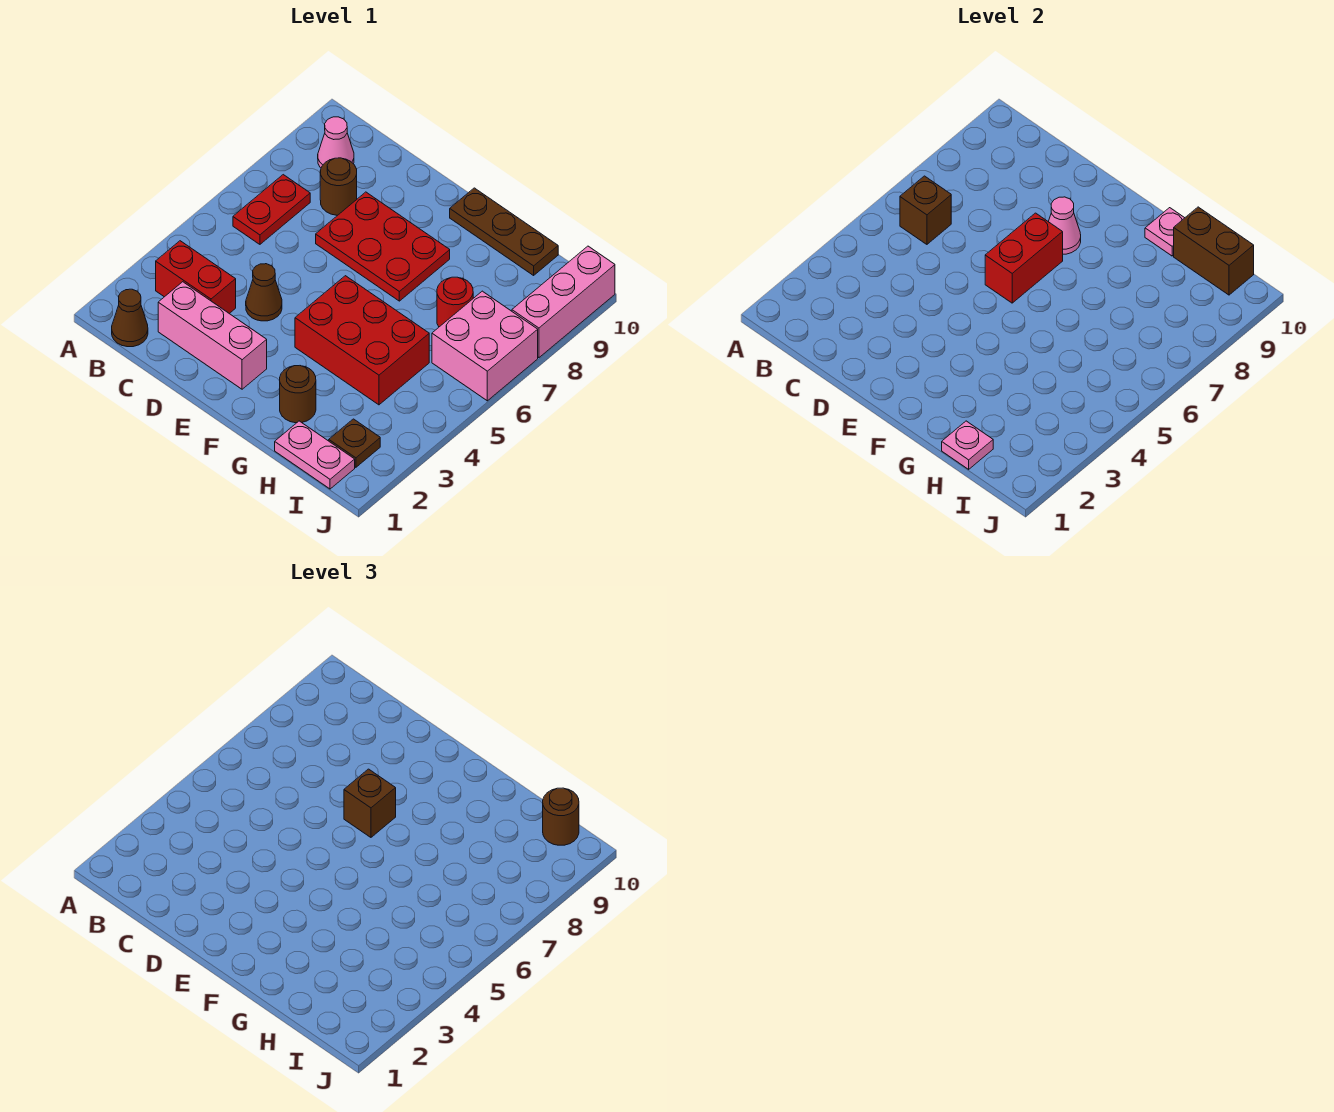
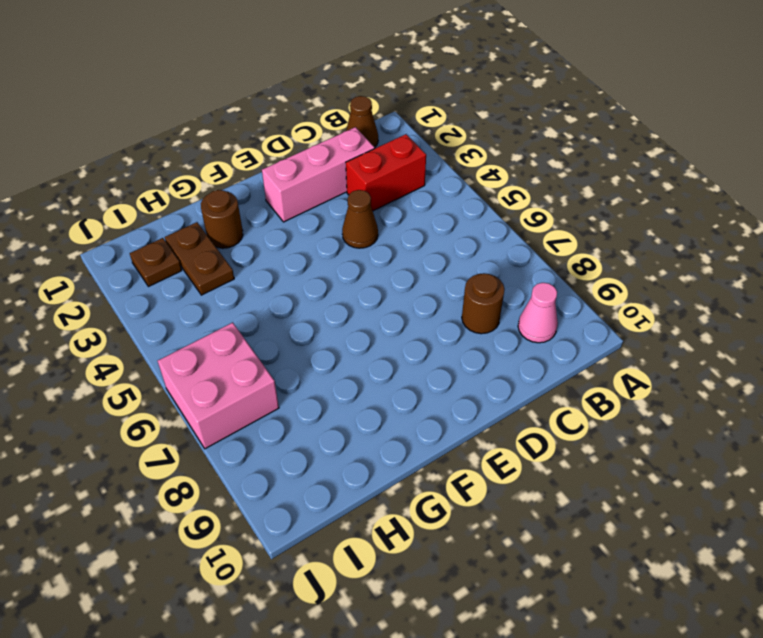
brown 1x2 plate [165,222,234,295] -> none
none -> red 1x2 plate [233,175,310,244]
none -> red 2x3 plate [316,192,450,301]
none -> red 2x3 brick [295,276,429,405]

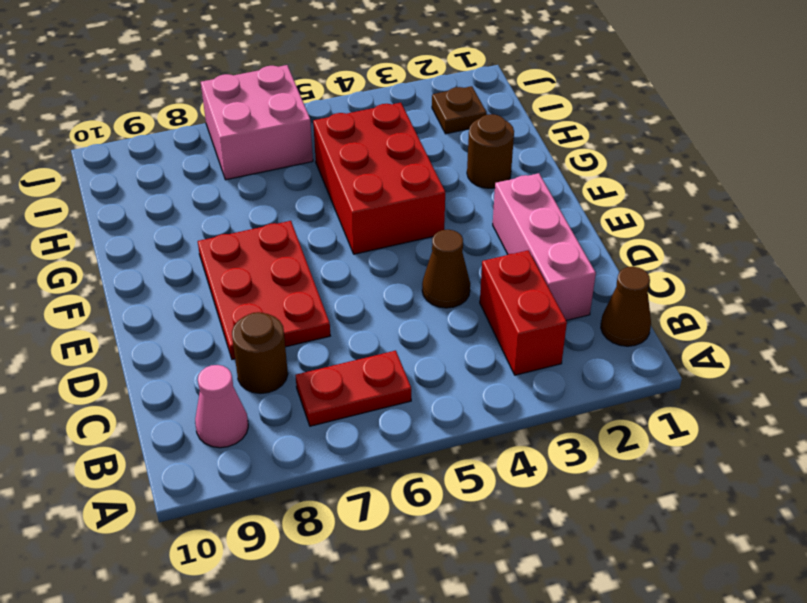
none -> brown 1x3 plate [450,188,558,275]
none -> pink 1x2 plate [275,421,355,489]
none -> red 1x1 round brick [437,277,473,327]

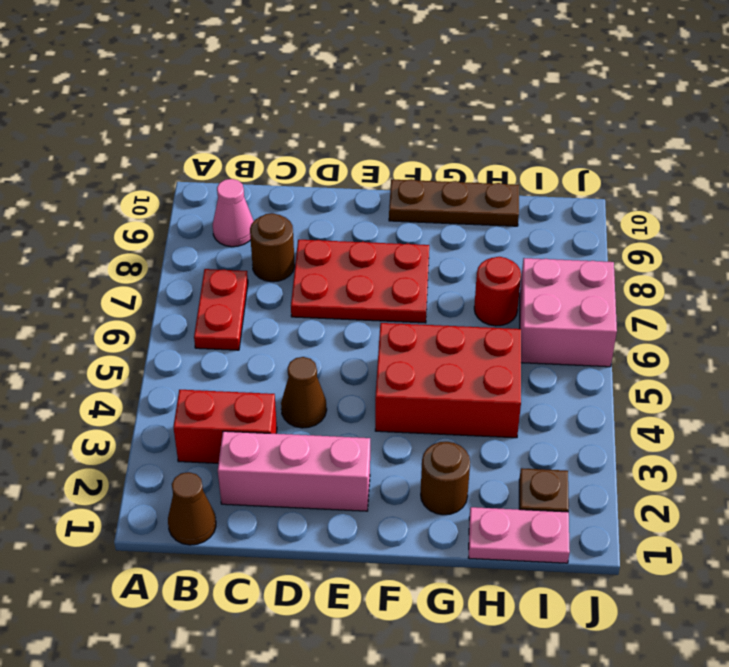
none -> pink 1x3 brick [512,246,615,358]
none -> brown 1x1 brick [900,176,951,244]
none -> red 1x2 brick [985,213,1063,303]

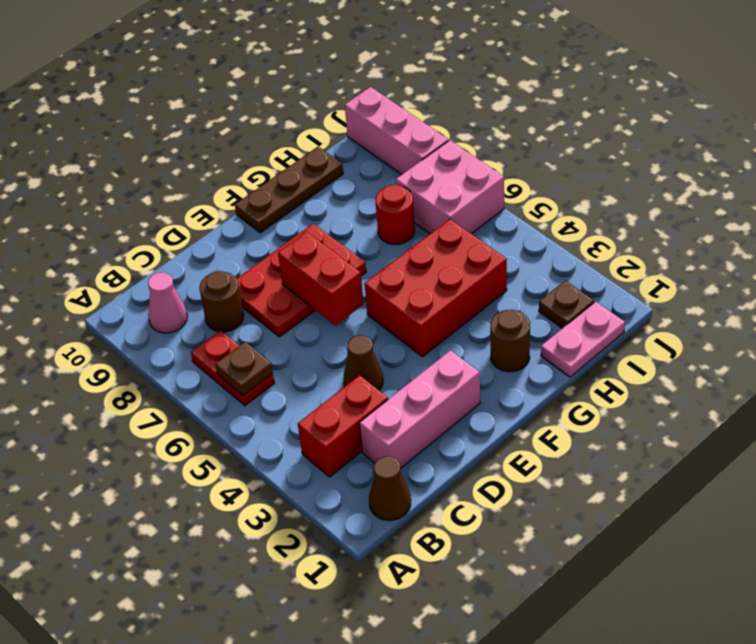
brown 1x1 plate [215,342,273,395] -> brown 1x1 brick [900,176,951,244]
none -> pink 1x1 cone [1049,197,1081,254]
none -> pink 1x1 plate [1145,208,1184,256]
none -> pink 1x1 plate [942,421,993,469]

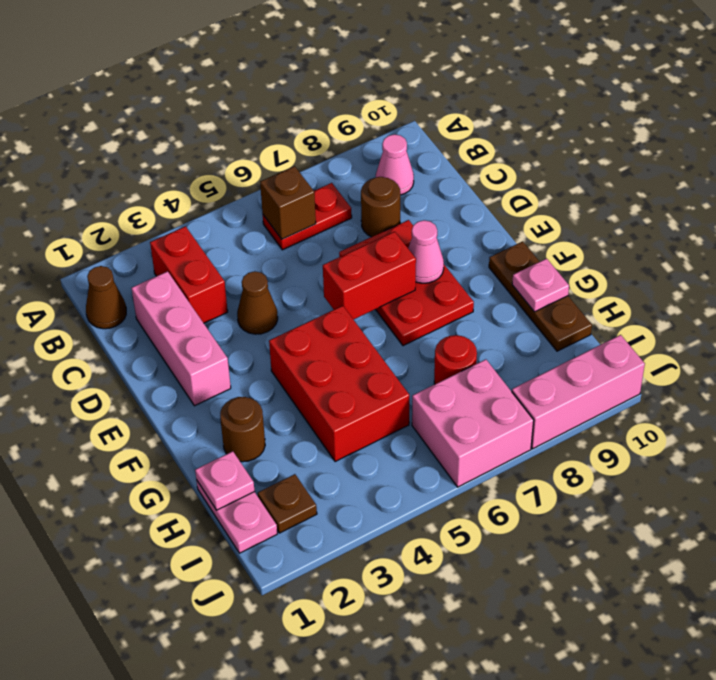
none -> brown 1x2 brick [1174,207,1254,295]
none -> brown 1x1 brick [344,769,396,837]
none -> brown 1x1 round brick [543,788,579,845]

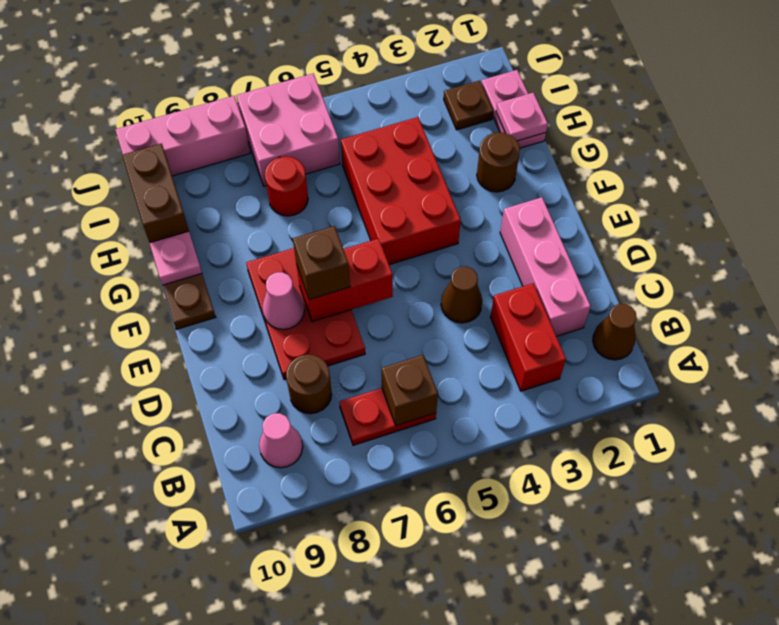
none -> brown 1x1 round brick [543,788,579,845]

